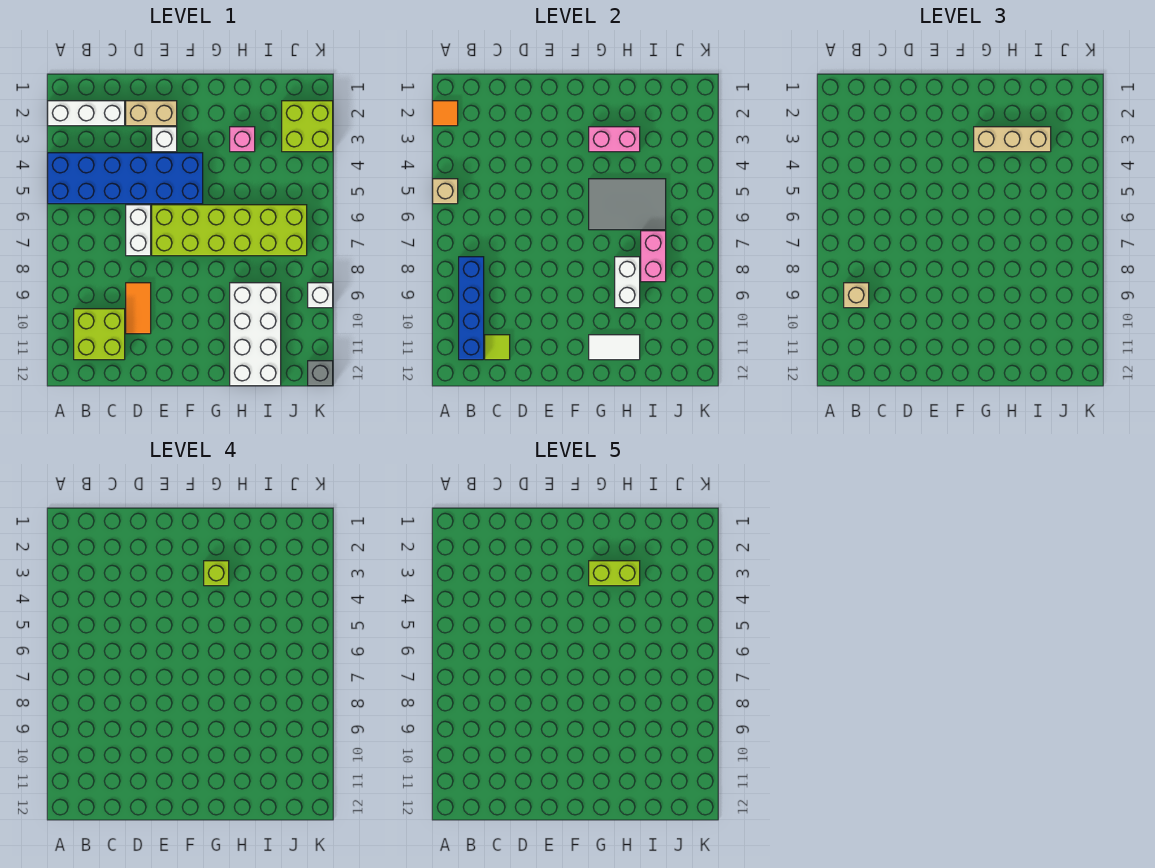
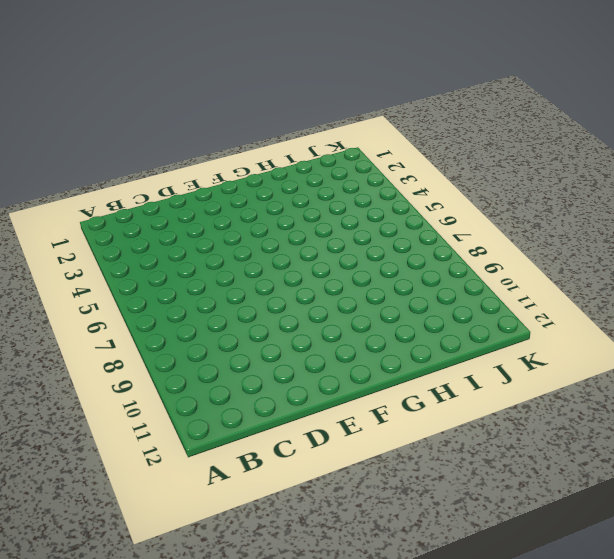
none -> white 1x3 brick [48,101,125,126]
none -> blue 2x6 brick [48,153,203,204]
none -> lime 2x2 brick [74,309,125,360]

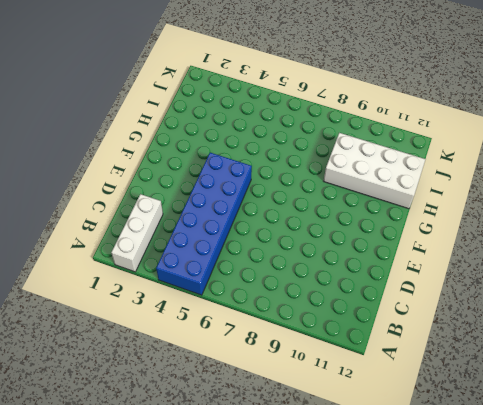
none -> lime 2x2 brick [74,309,125,360]
none -> tan 1x2 brick [126,101,177,126]
none -> white 1x2 brick [126,205,151,256]

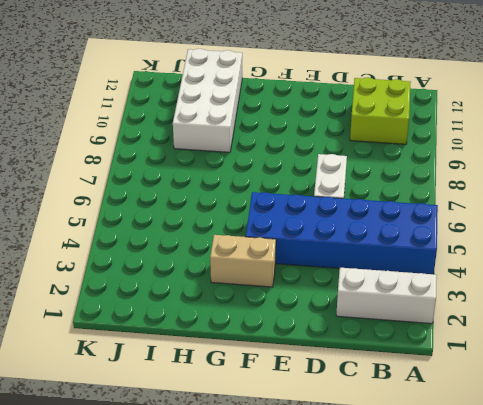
tan 1x2 brick [210,235,276,287] -> tan 1x2 brick moved to [126,101,177,126]
none -> orange 1x2 tile [126,283,151,334]
none -> white 1x1 brick [152,127,177,152]
none -> lime 2x6 brick [152,205,307,256]

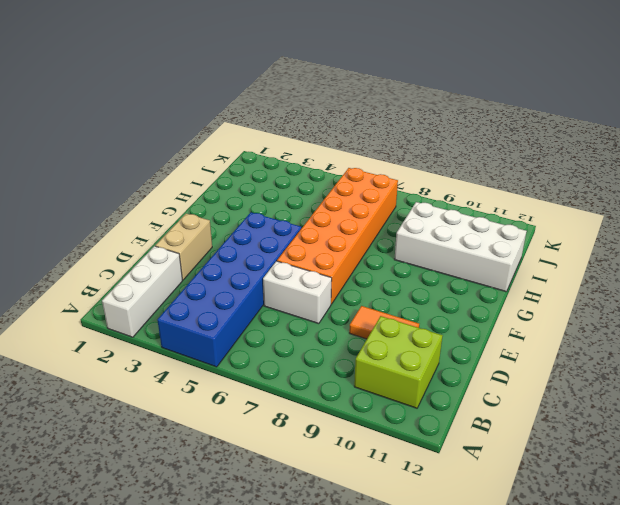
orange 2x6 brick [277,168,398,304] -> lime 2x6 brick [152,205,307,256]
none -> white 1x1 brick [152,127,177,152]
none -> pink 1x1 brick [230,127,255,152]
none -> lime 2x2 brick [282,101,333,152]

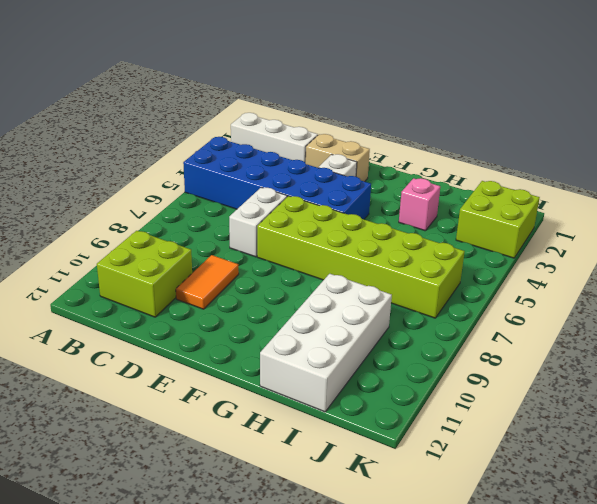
none -> white 1x1 brick [308,283,333,308]
none -> grey 1x1 brick [308,361,333,386]
none -> orange 1x1 tile [433,101,458,126]

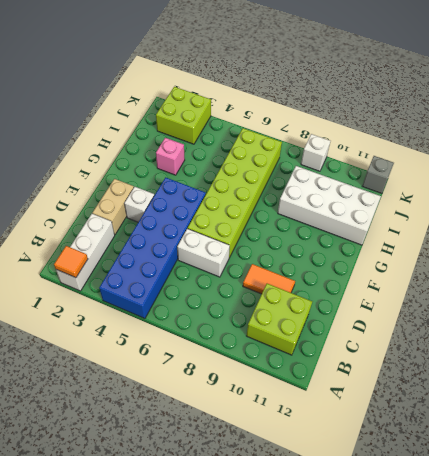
none -> tan 1x1 brick [433,179,458,204]
none -> blue 1x4 brick [459,257,484,360]
none -> lime 1x1 tile [485,335,510,360]

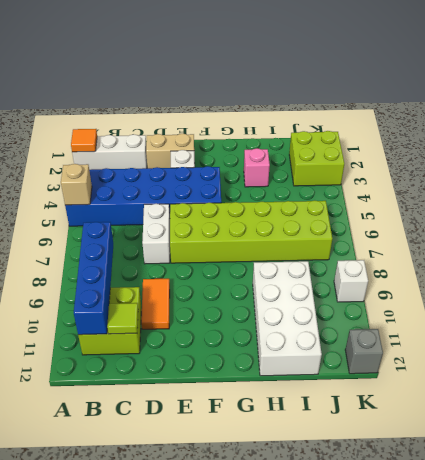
none -> pink 1x2 brick [589,127,640,152]
none -> grey 2x3 tile [589,179,666,230]
none -> white 1x2 tile [589,335,640,360]

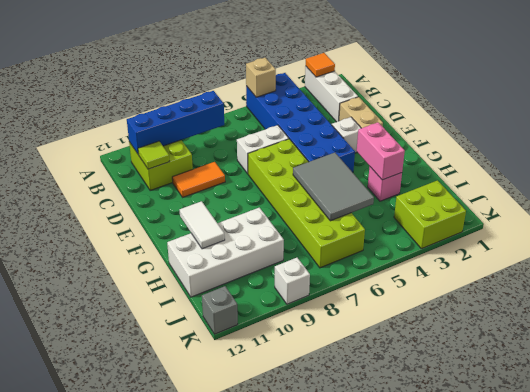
none -> white 1x2 brick [615,257,640,308]
none -> pink 1x2 brick [641,231,666,282]
none -> tan 1x1 brick [844,283,869,308]

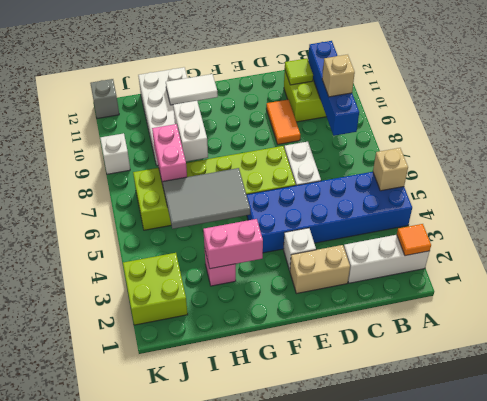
none -> tan 1x3 brick [974,127,1051,152]
none -> lime 1x1 brick [204,561,229,586]
none -> lime 1x2 brick [589,561,640,586]

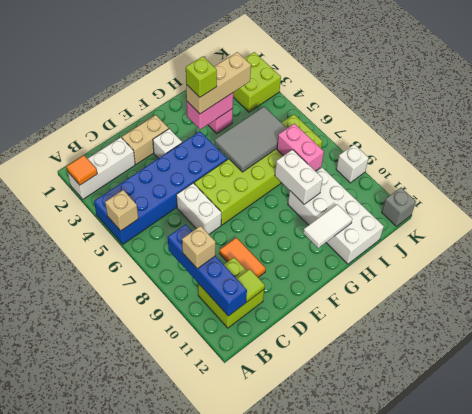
none -> lime 1x2 brick [589,561,640,586]

